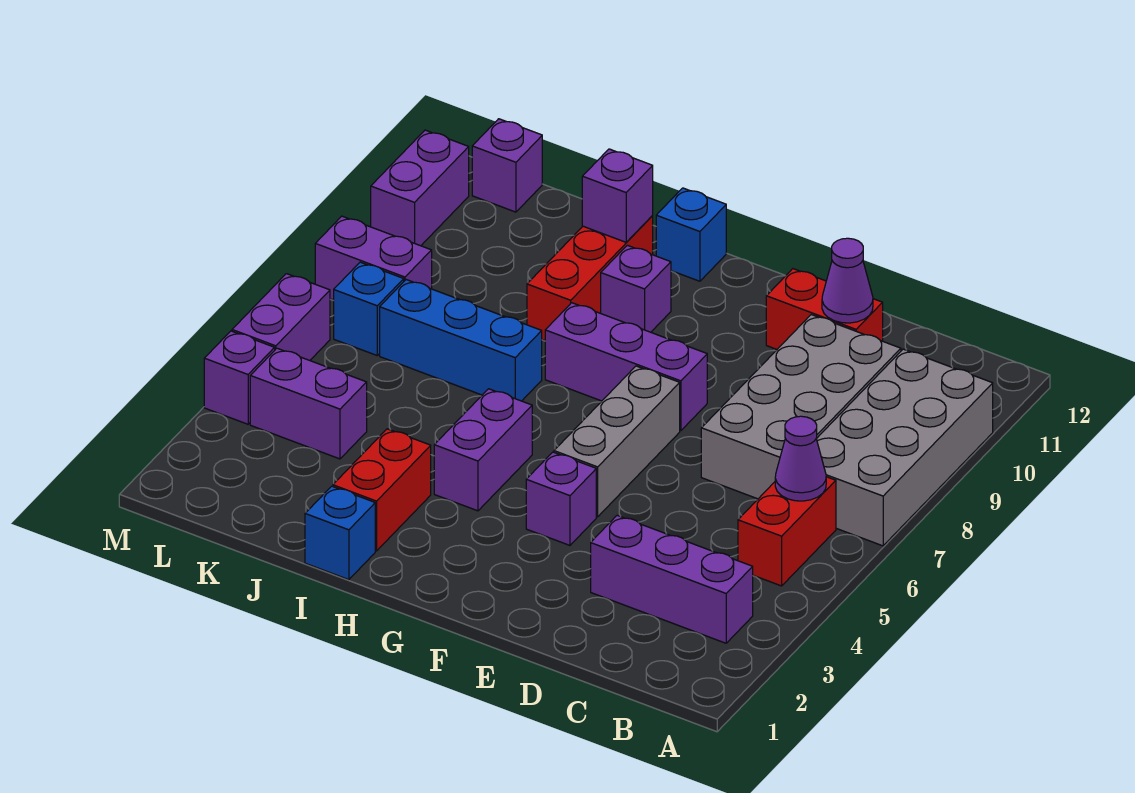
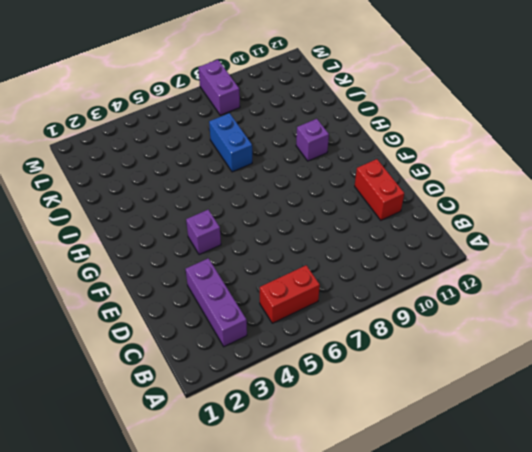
blue 1x2 brick [209,113,252,172] -> blue 1x3 brick [380,280,542,401]
none -> grey 2x4 brick [817,349,993,546]
none -> grey 2x4 brick [701,315,901,499]
none -> grey 1x3 brick [554,366,680,517]

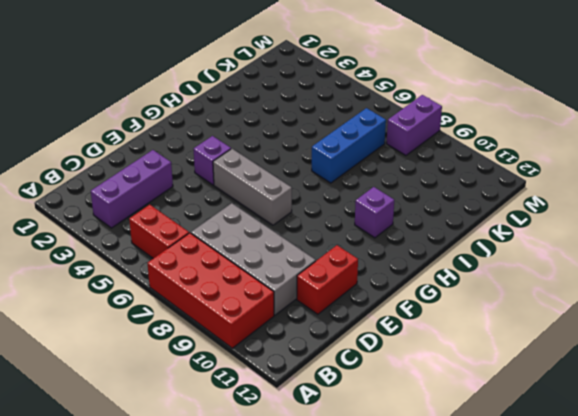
red 2x4 brick [147,233,274,348] -> grey 2x4 brick [817,349,993,546]
none -> purple 1x3 brick [545,303,707,431]
none -> purple 1x2 brick [434,389,532,511]
none -> blue 1x1 brick [656,188,726,281]

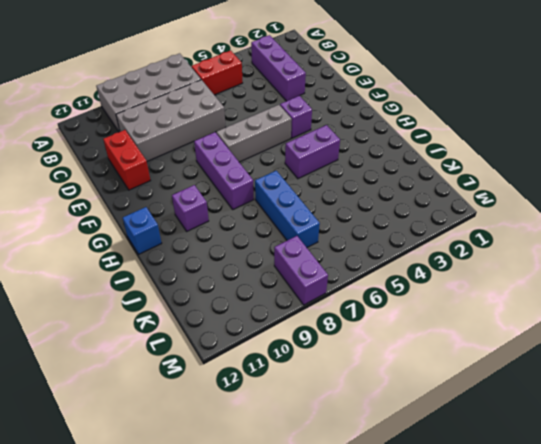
none -> blue 1x1 brick [305,486,375,580]
none -> red 1x2 brick [333,429,431,551]
none -> red 1x3 brick [527,216,653,340]

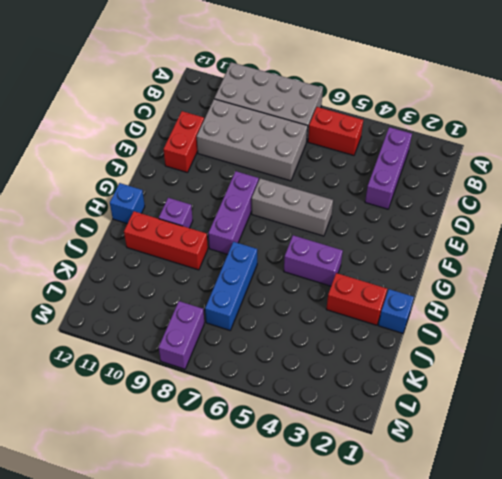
none -> purple 1x1 brick [526,452,596,545]
none -> purple 1x2 brick [250,348,367,459]
none -> blue 1x1 brick [334,262,404,355]

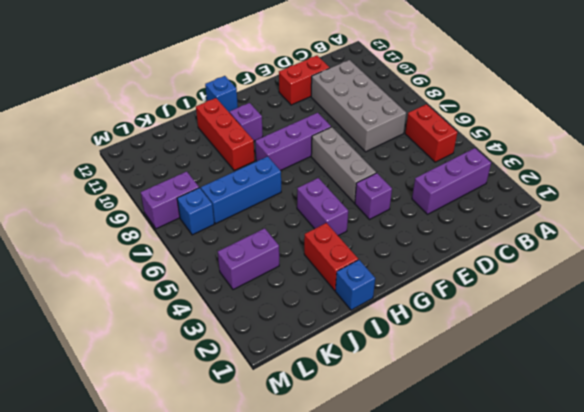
none -> grey 2x4 brick [817,349,993,546]
none -> purple 1x1 brick [472,119,542,212]
none -> purple 1x1 brick [204,331,275,424]

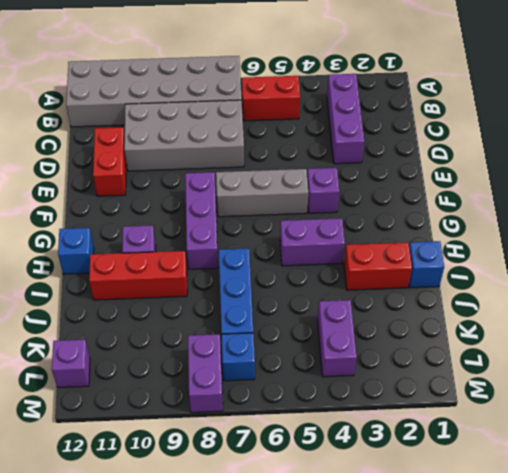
grey 2x6 brick [66,56,242,127] -> grey 2x4 brick [817,349,993,546]
none -> purple 1x1 brick [204,331,275,424]
none -> purple 1x2 brick [232,274,330,360]
none -> purple 1x2 brick [371,130,469,246]

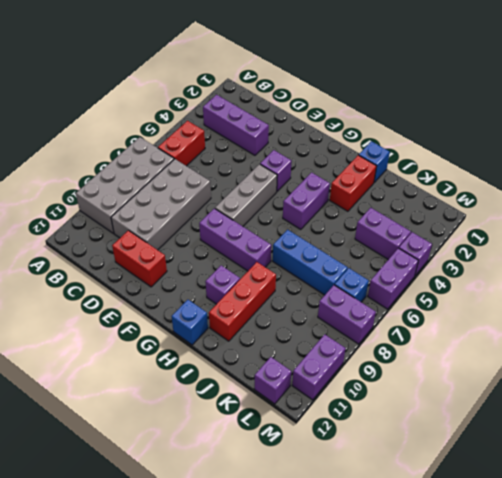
none -> purple 1x1 cone [775,416,826,501]
none -> purple 1x1 cone [822,238,873,323]
none -> purple 1x1 brick [582,149,653,242]

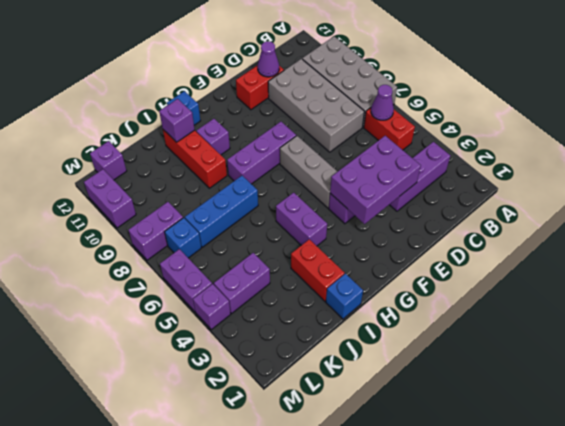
purple 2x3 brick [330,136,421,224] -> none

